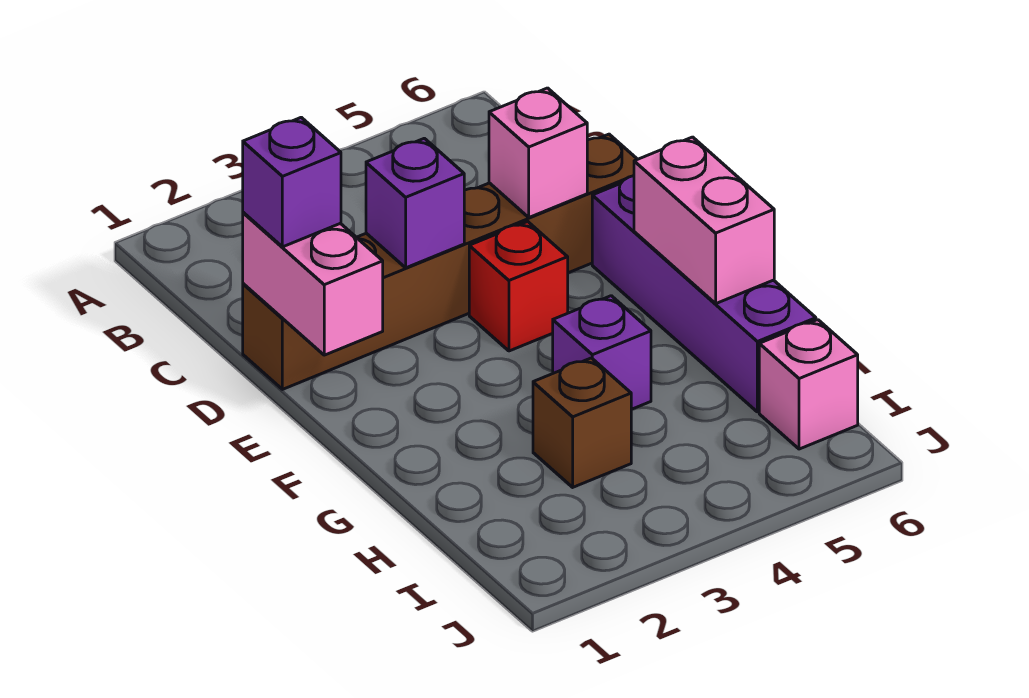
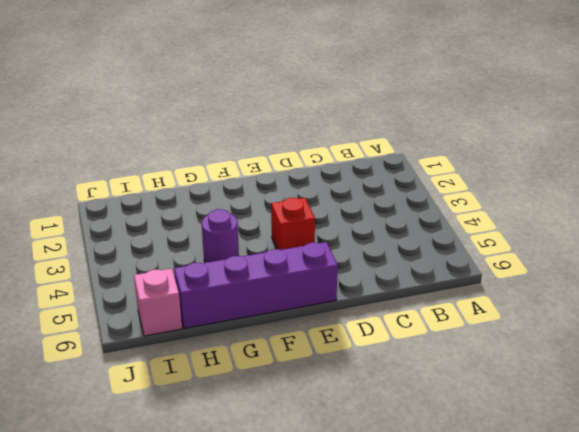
purple 1x1 round brick [202,209,239,263] -> purple 1x1 brick [553,296,651,409]
none -> brown 1x6 brick [243,134,637,389]
none -> brown 1x1 brick [533,358,632,487]

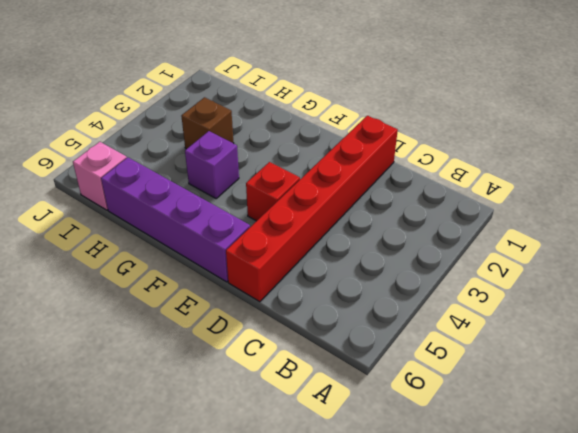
red 1x6 brick [226,116,398,302] -> brown 1x6 brick [243,134,637,389]
none -> pink 1x2 brick [243,212,383,355]
none -> purple 1x1 brick [366,138,464,268]

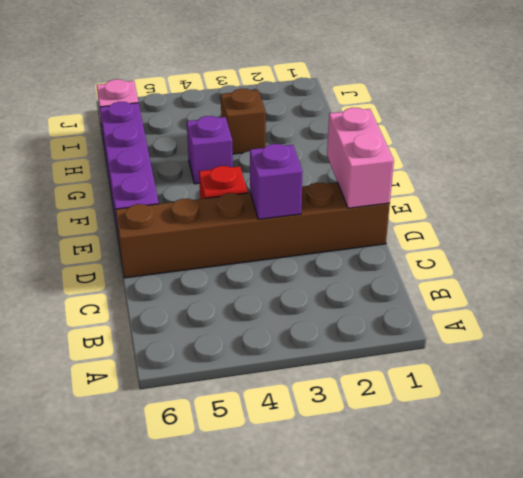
none -> pink 1x1 brick [489,88,587,217]
none -> pink 1x2 brick [634,137,774,303]

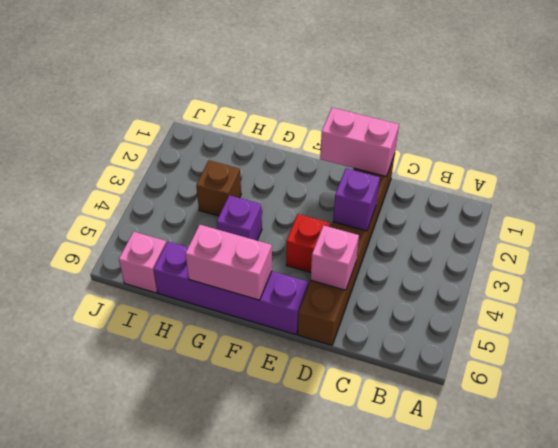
none -> purple 1x1 brick [243,117,341,247]

